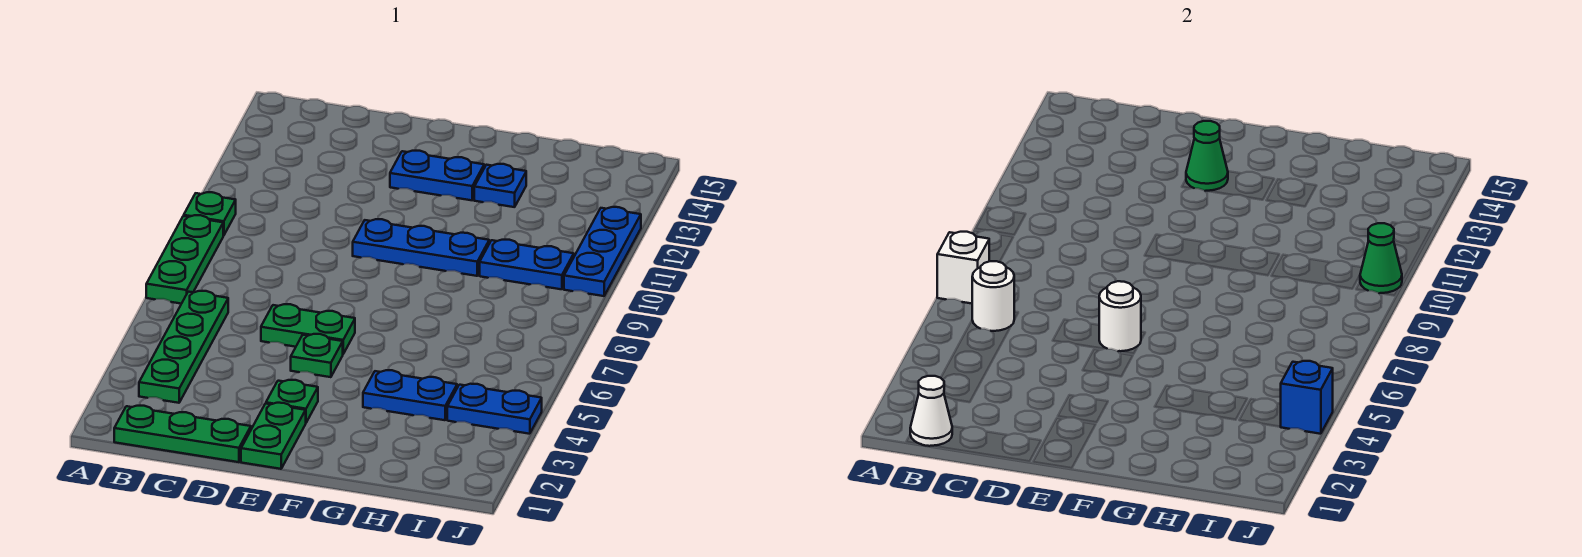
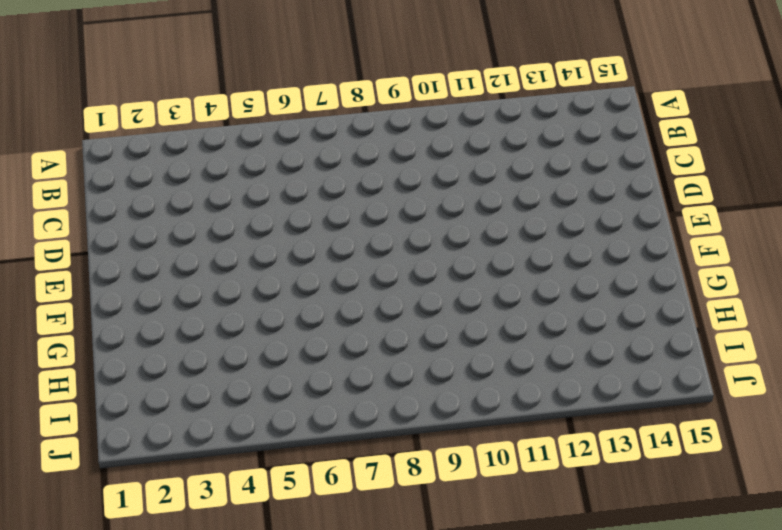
none -> green 1x3 plate [146,215,223,304]
none -> green 1x1 plate [184,192,236,236]
none -> green 1x3 plate [114,406,251,462]

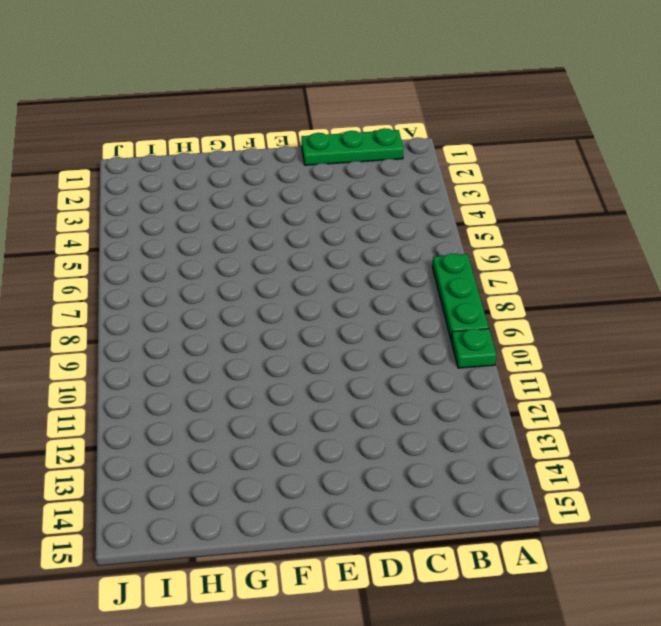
none -> green 1x4 plate [139,291,228,403]
none -> green 1x2 plate [261,304,355,354]
none -> green 1x2 plate [241,403,306,469]

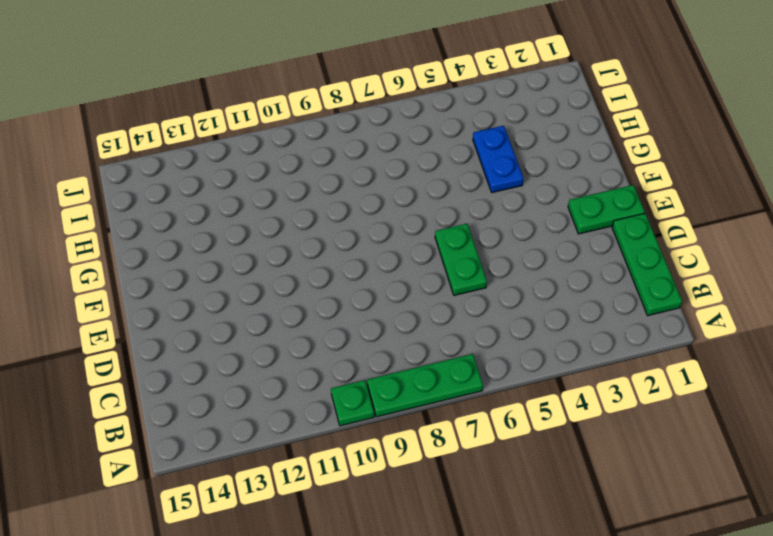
none -> green 1x4 plate [139,291,228,403]
none -> green 1x1 plate [266,380,318,423]
none -> green 1x1 plate [291,334,343,377]

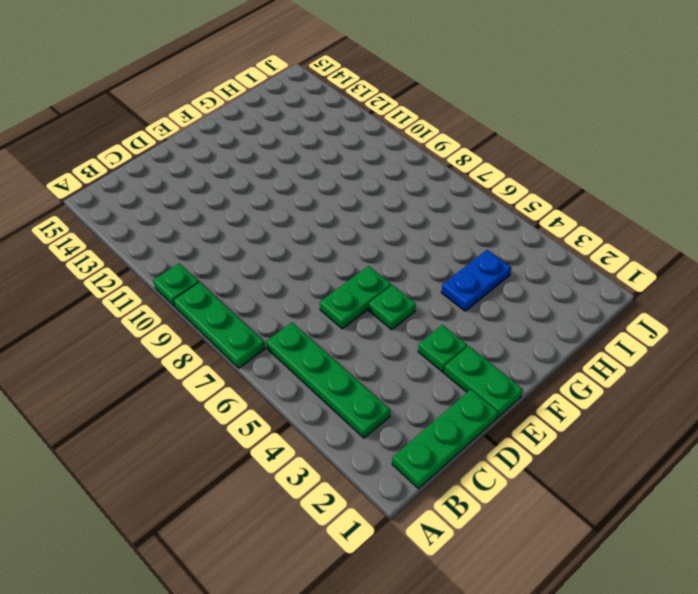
none -> blue 1x3 plate [353,219,489,276]
none -> blue 1x2 plate [390,151,484,200]
none -> blue 1x1 plate [474,164,526,207]

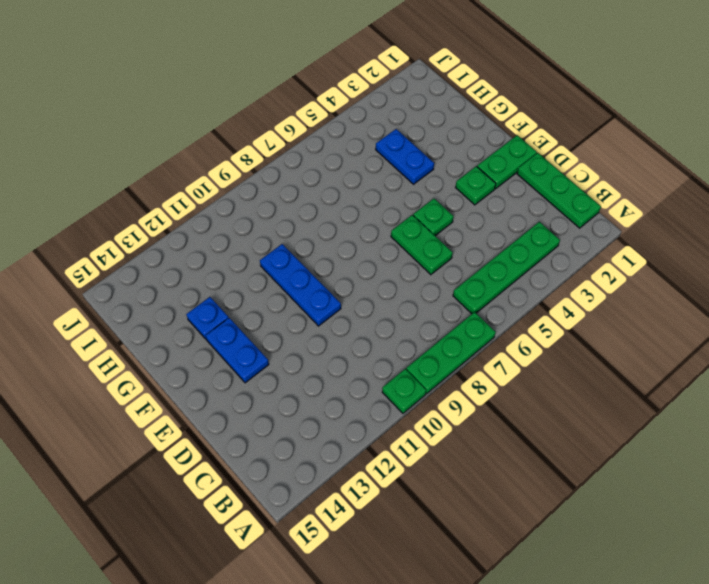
none -> blue 1x2 plate [480,240,574,289]
none -> blue 1x2 plate [447,384,542,434]
none -> blue 1x3 plate [564,207,641,296]

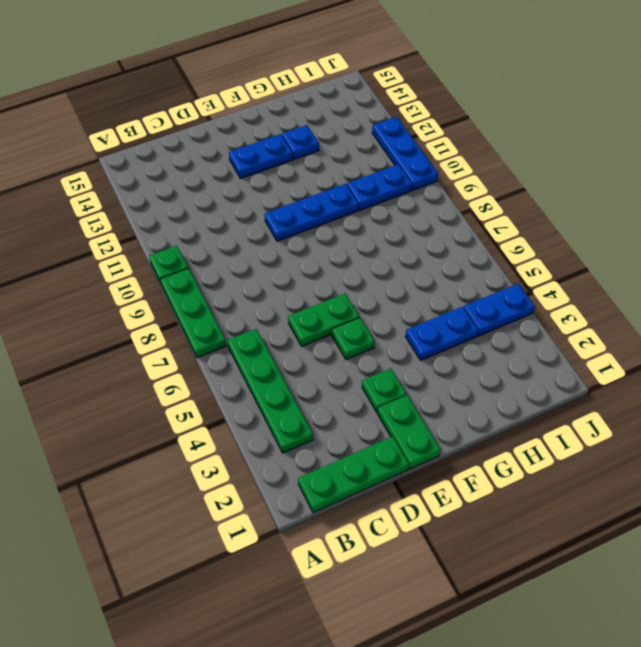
none -> white 1x1 brick [937,232,989,304]
none -> white 1x1 cone [910,376,952,446]
none -> white 1x1 round brick [972,261,1015,331]

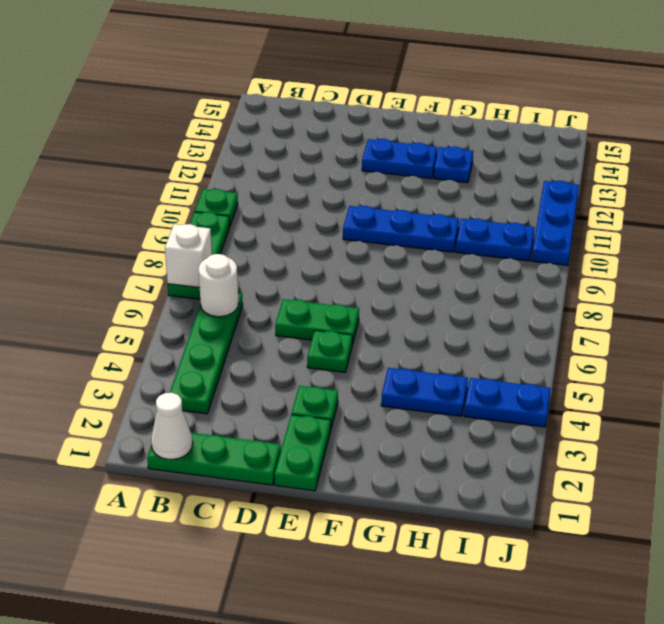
none -> white 1x1 round brick [1099,281,1141,351]
none -> green 1x1 cone [1186,121,1228,191]
none -> blue 1x1 brick [1281,361,1333,434]

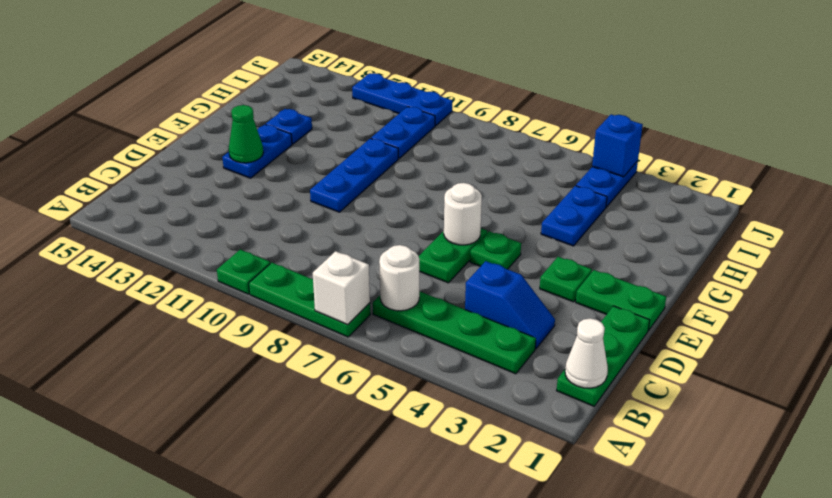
blue 1x2 slope [465,261,555,349] -> none
none -> green 1x1 cone [1360,223,1402,293]

